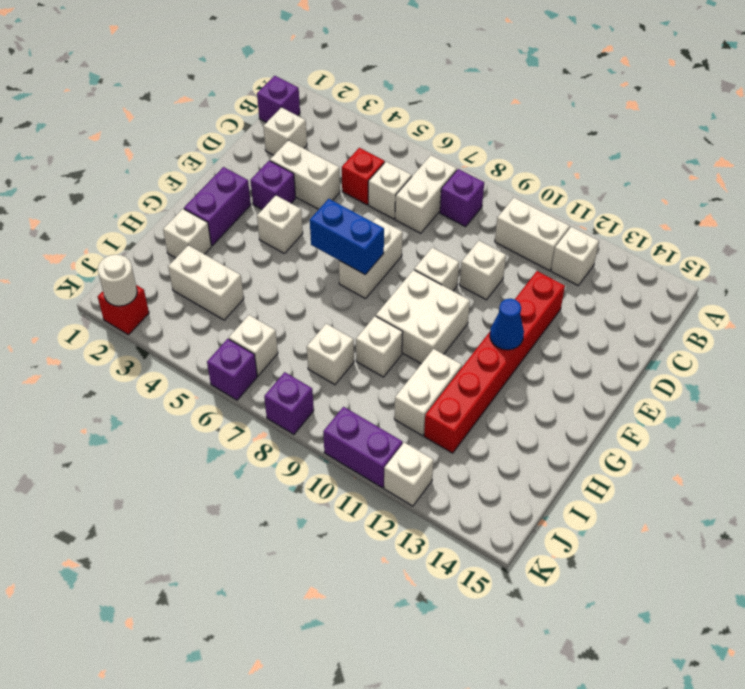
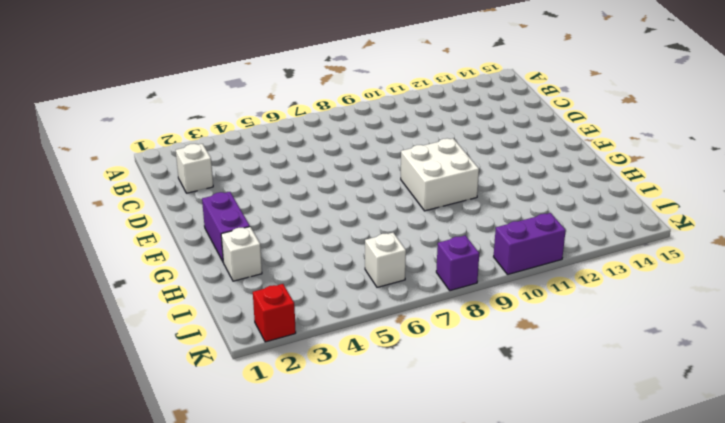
none -> purple 1x1 brick [257,76,300,123]
none -> white 1x2 brick [395,155,457,233]
none -> purple 1x1 brick [440,169,484,227]
none -> white 1x2 brick [495,198,570,271]

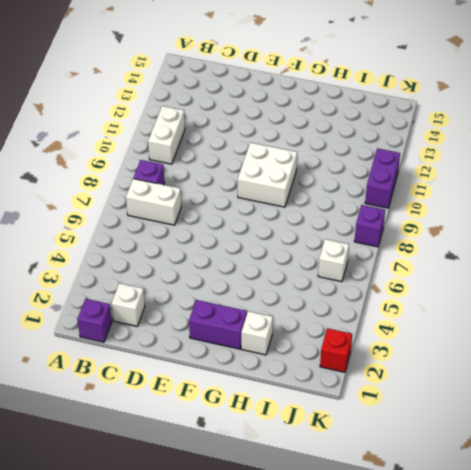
none -> white 1x1 brick [551,227,599,285]
none -> red 1x1 brick [342,148,385,205]
none -> white 1x1 brick [368,162,412,219]
none -> white 1x2 brick [270,140,340,209]

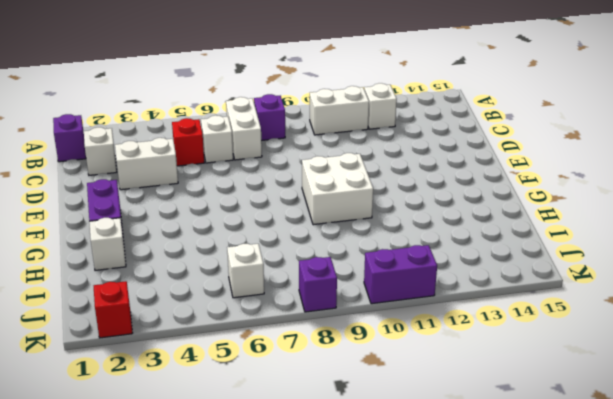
none -> white 1x1 brick [460,241,506,300]
none -> red 1x6 brick [424,271,565,453]
none -> purple 1x1 brick [250,161,296,209]
none -> white 1x2 brick [339,218,403,299]

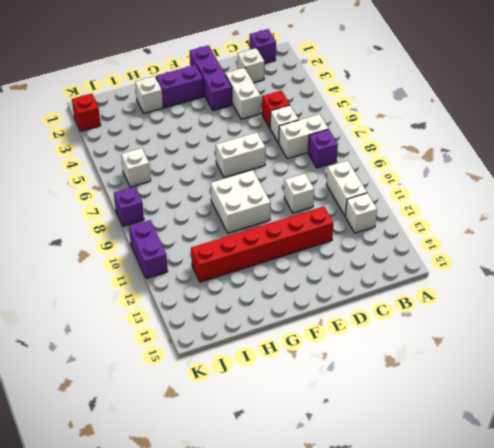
purple 1x3 brick [190,45,232,111] -> purple 1x1 brick [250,161,296,209]
none -> white 1x1 brick [414,248,459,291]
none -> white 1x1 brick [257,195,303,253]
none -> white 1x1 brick [356,316,403,377]
none -> white 1x2 brick [394,349,462,436]

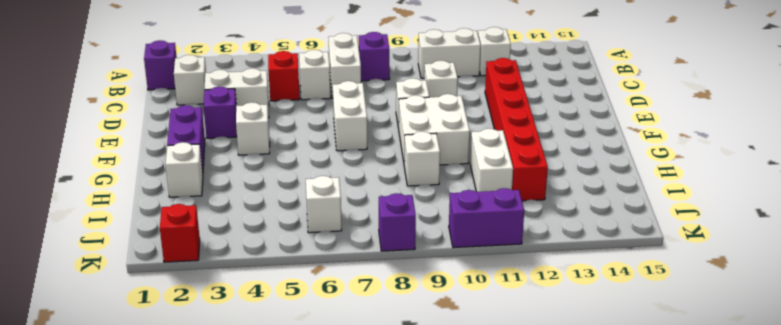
none -> white 1x2 brick [168,245,244,320]
none -> white 1x1 brick [307,324,354,385]
none -> purple 1x1 brick [207,339,257,400]
none -> white 1x1 brick [384,442,434,506]

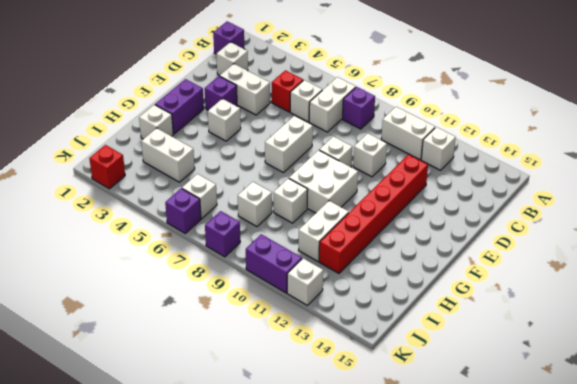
none -> blue 1x2 brick [310,199,384,275]
none -> blue 1x1 cone [490,299,524,350]
none -> white 1x1 round brick [98,255,137,306]

